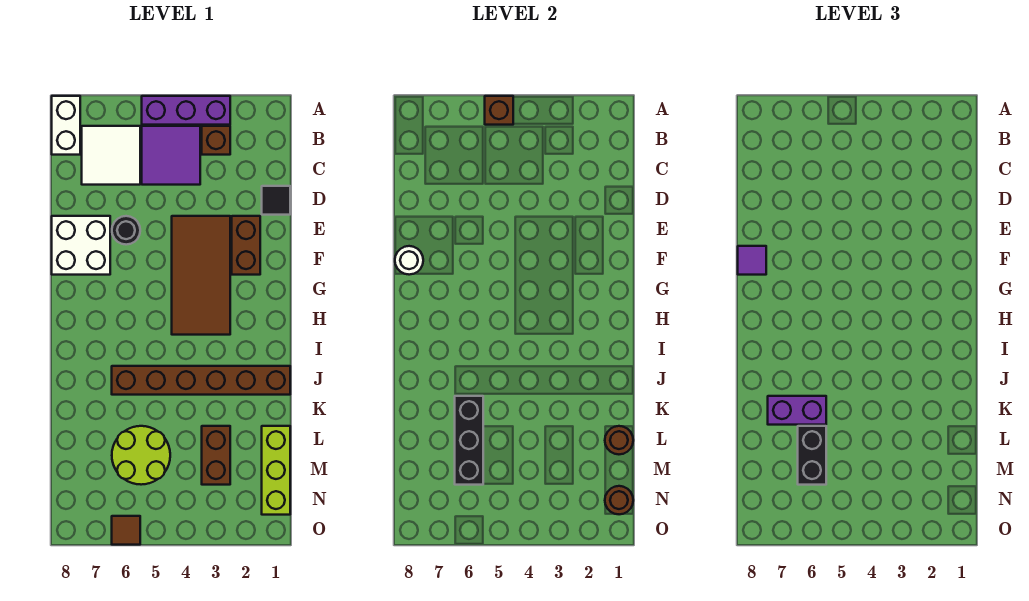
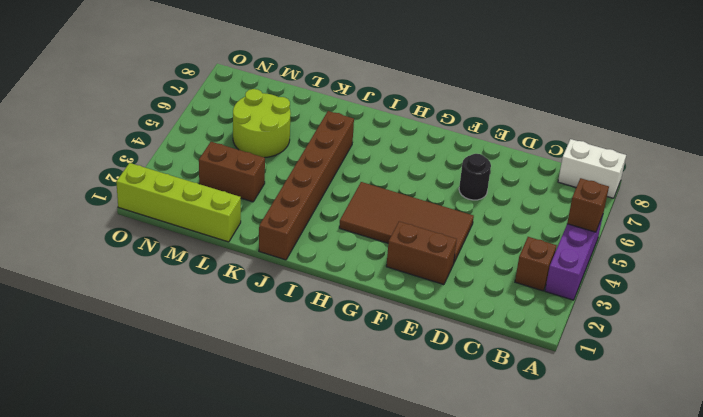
lime 1x4 brick [116,163,241,242] -> lime 1x3 brick [262,426,290,515]
none -> purple 2x2 tile [142,126,200,185]
none -> white 2x2 tile [82,126,140,185]
none -> black 1x1 tile [262,186,290,215]

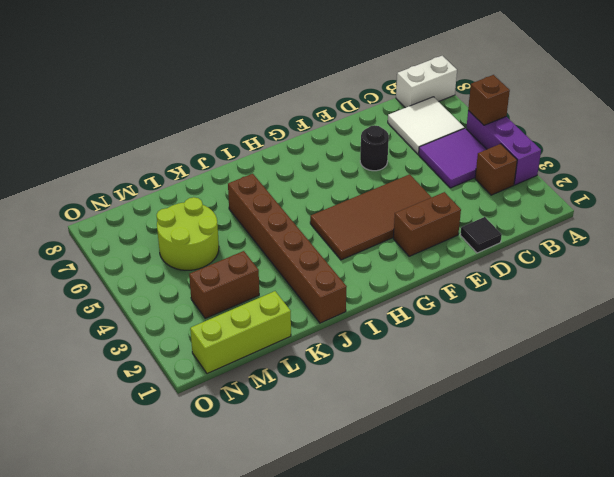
none -> white 2x2 brick [52,216,110,275]
none -> brown 1x1 tile [112,516,140,545]
none -> white 1x1 round brick [395,246,423,275]

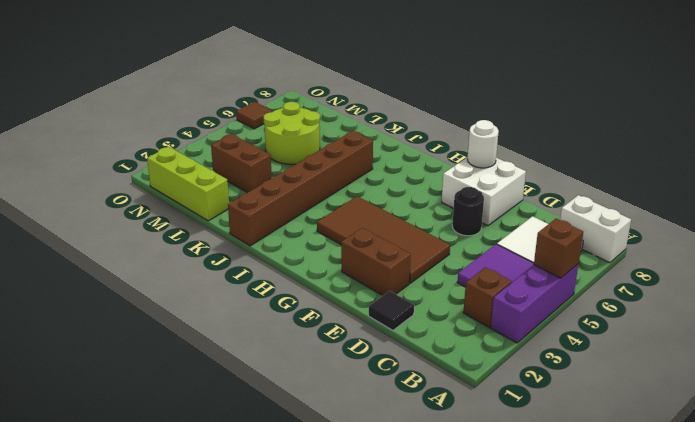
none -> black 1x3 brick [455,396,483,485]
none -> brown 1x1 round brick [605,426,633,454]
none -> brown 1x1 round brick [605,486,633,514]

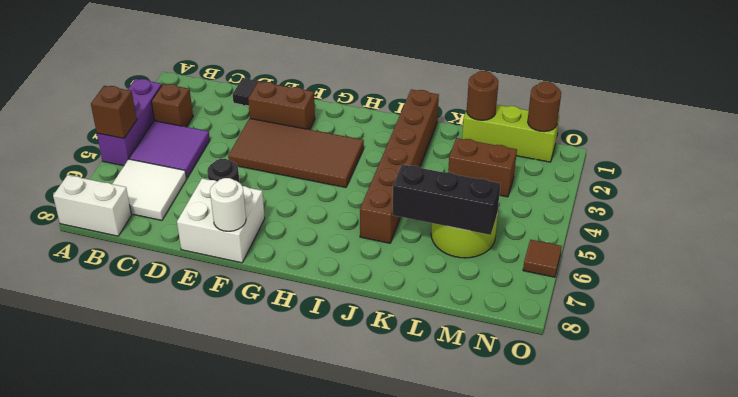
none -> purple 1x1 tile [738,246,766,275]
none -> purple 1x2 brick [768,396,826,425]
none -> black 1x2 brick [798,426,826,485]

